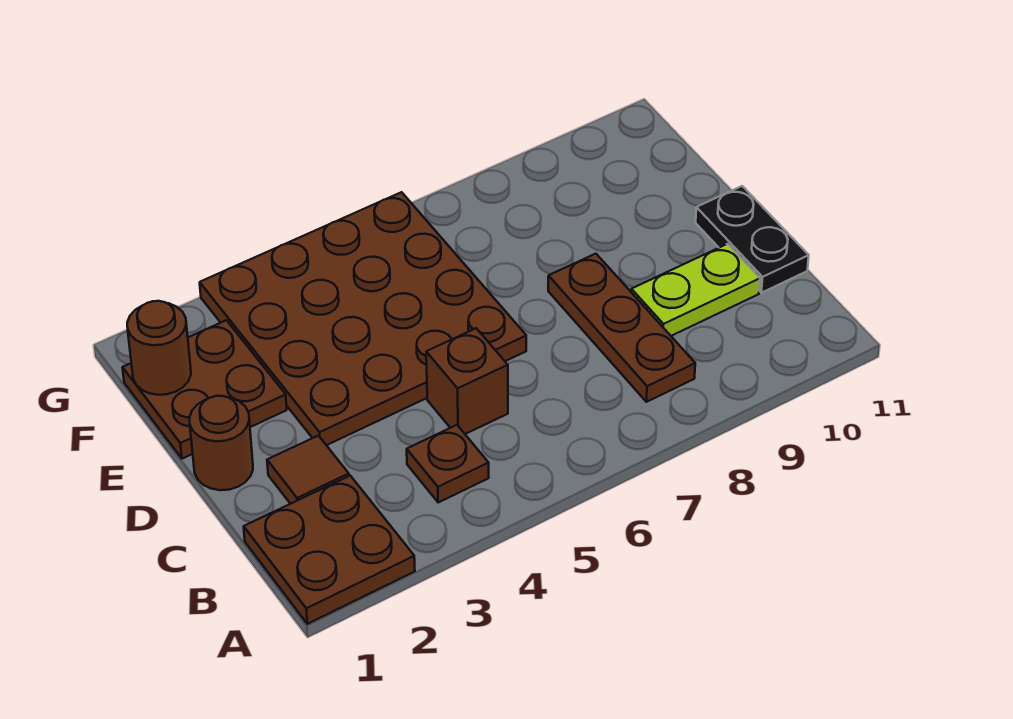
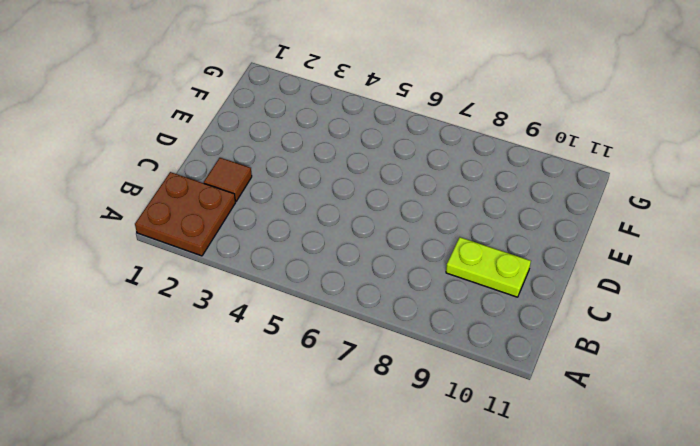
none -> brown 1x1 plate [407,425,489,502]
none -> brown 1x3 plate [548,254,695,402]

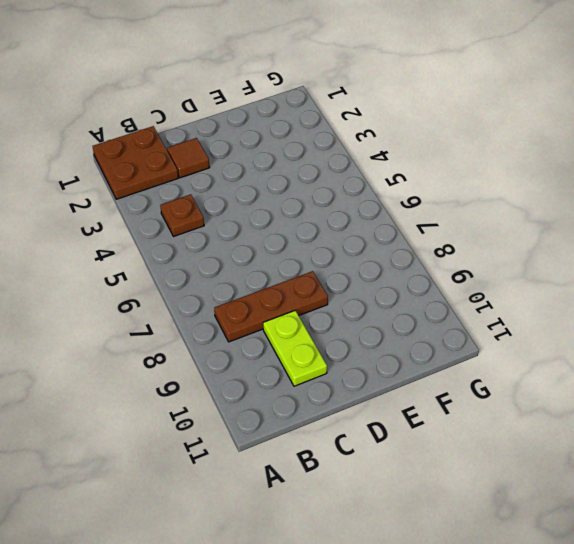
none -> brown 1x1 brick [426,328,508,434]
none -> black 1x2 plate [696,186,809,293]

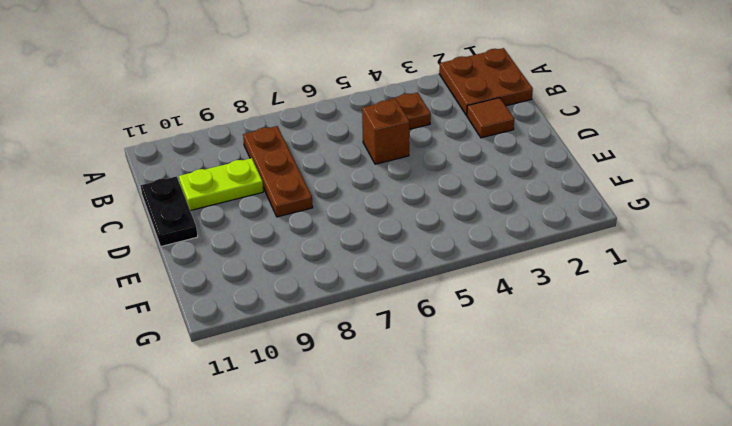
none -> brown 1x1 round brick [189,396,253,490]
none -> brown 4x4 plate [200,192,526,445]

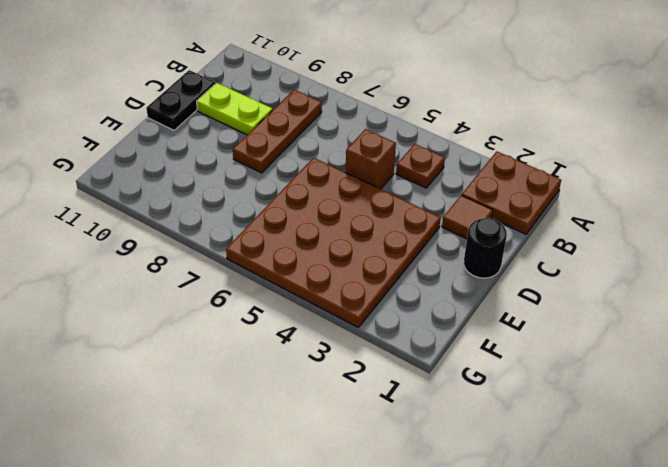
black 1x1 round brick [464,218,507,278] -> brown 1x1 round brick [189,396,253,490]
none -> brown 2x2 plate [122,320,287,459]
none -> brown 1x1 round brick [127,301,191,395]

